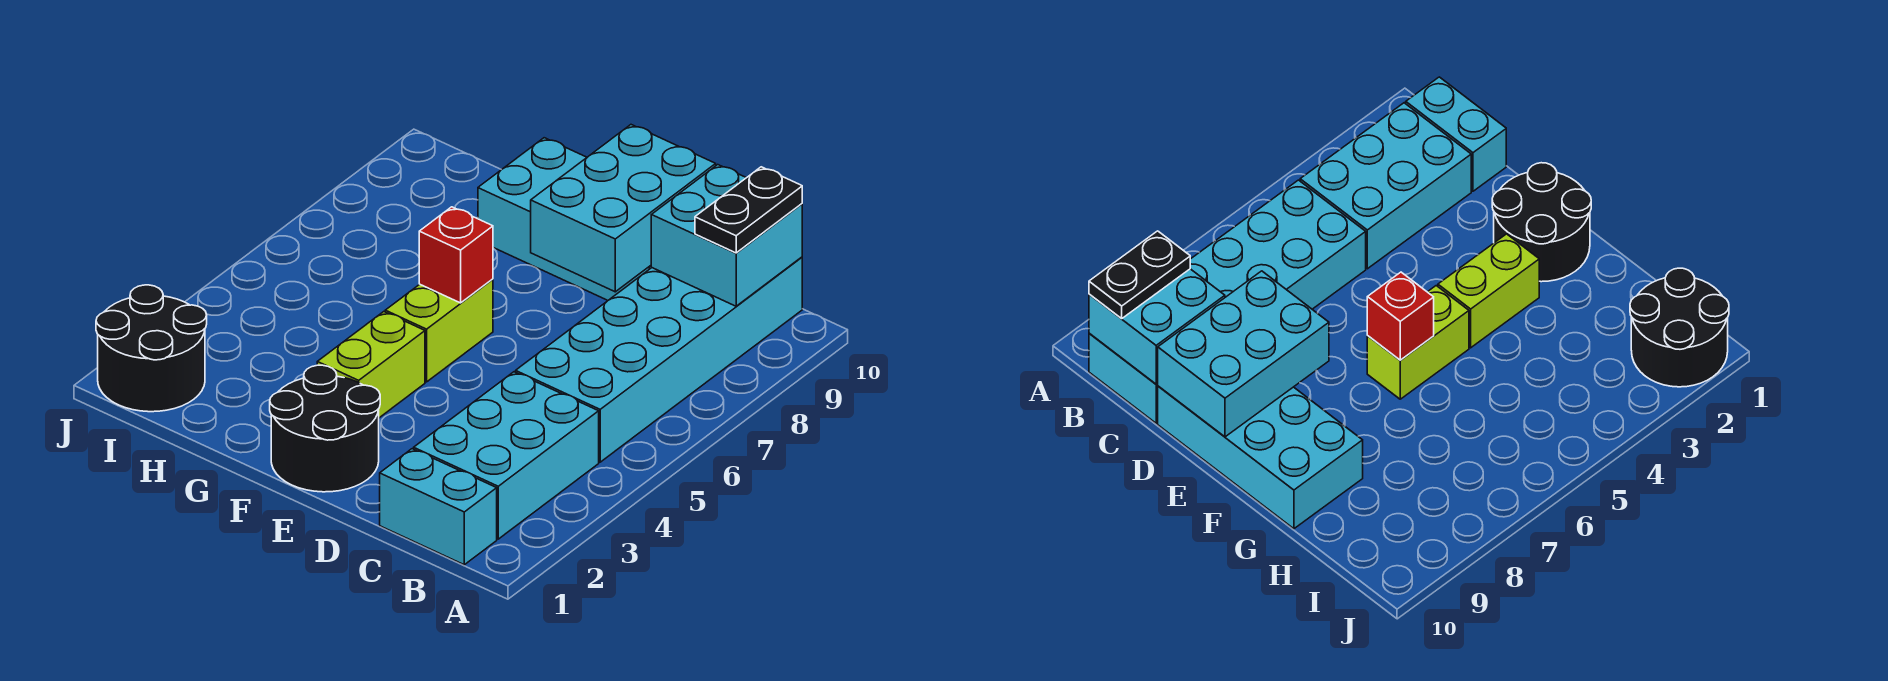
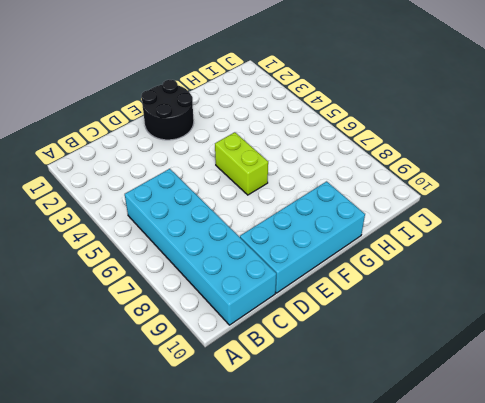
none -> cyan 1x2 brick [380,449,497,565]
none -> cyan 2x3 brick [414,372,599,539]
none -> lime 1x2 brick [317,312,425,418]

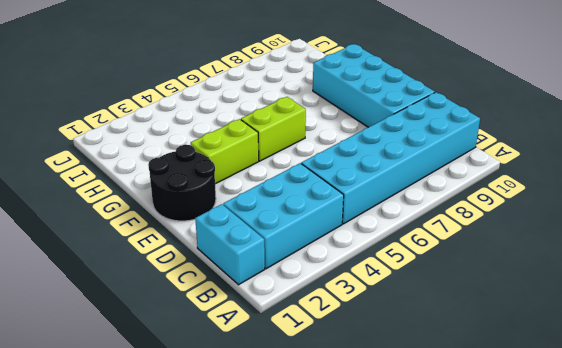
none -> black 2x2 round brick [96,285,207,412]
none -> cyan 2x2 brick [651,165,802,306]
none -> cyan 2x3 brick [531,125,716,292]

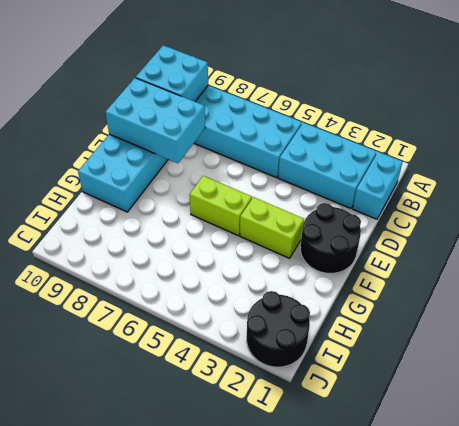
none -> red 1x1 brick [419,207,493,303]
none -> black 1x2 plate [695,167,802,253]

